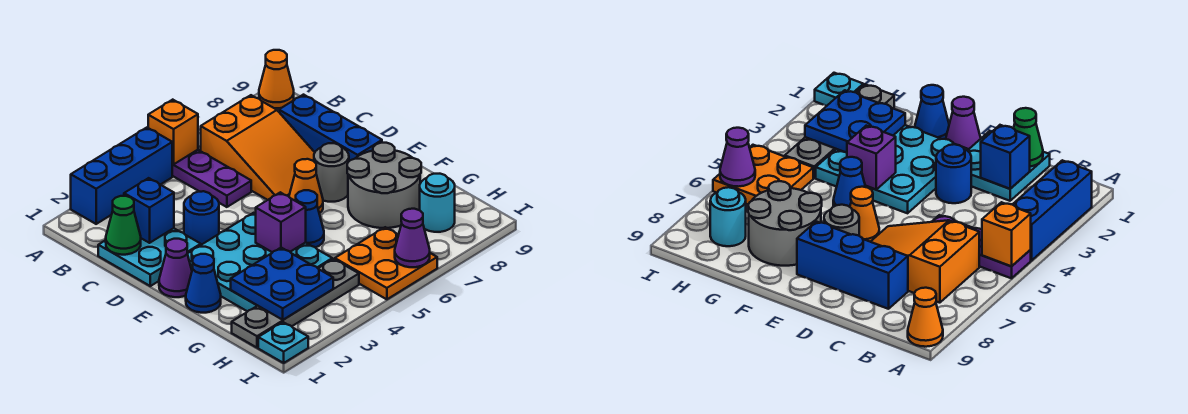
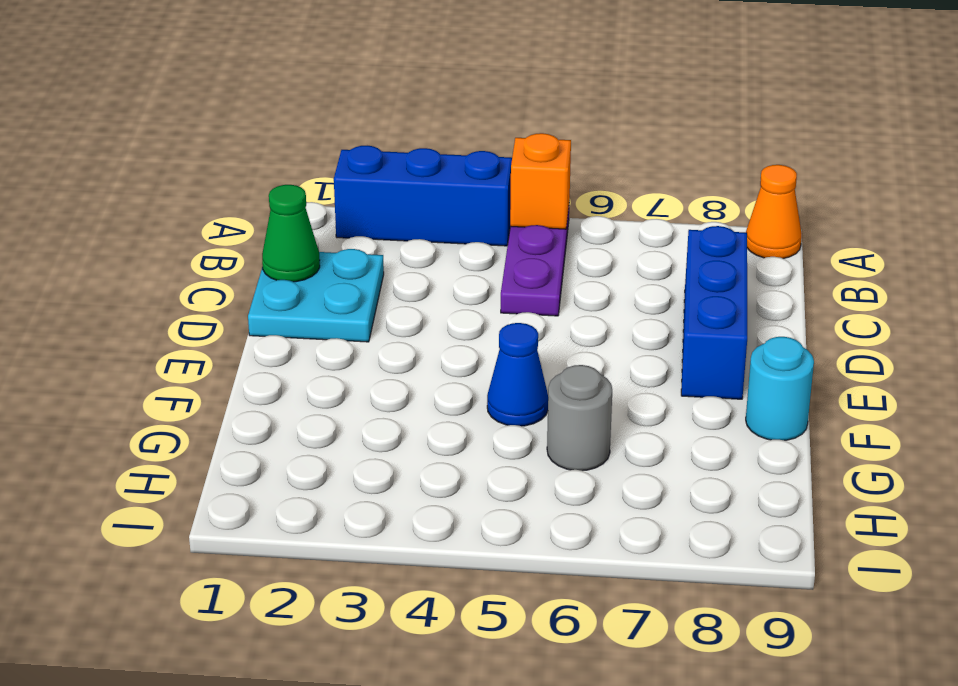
cyan 1x1 round brick [746,337,814,440] -> cyan 1x1 round brick moved to [420,174,455,232]
grey 1x1 round brick [547,365,612,471] -> grey 1x1 round brick moved to [314,143,349,202]
none -> orange 2x3 slope [201,95,315,200]
none -> blue 1x1 round brick [184,191,219,245]
none -> purple 1x1 cone [159,239,192,297]

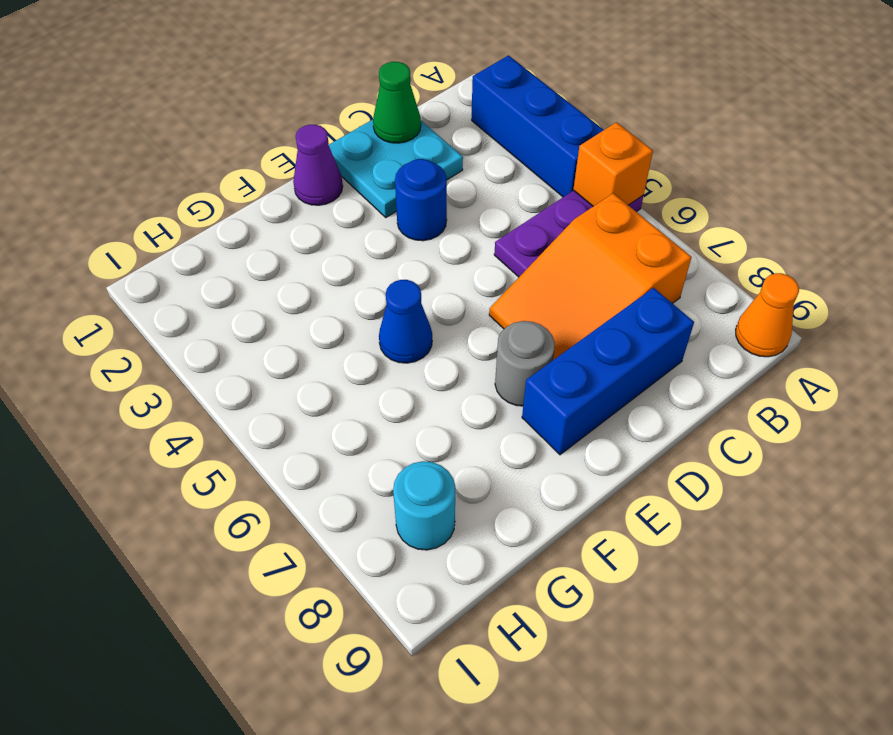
none -> cyan 3x3 plate [187,213,332,312]
none -> orange 1x1 cone [289,159,323,214]
none -> blue 1x1 cone [186,254,221,313]

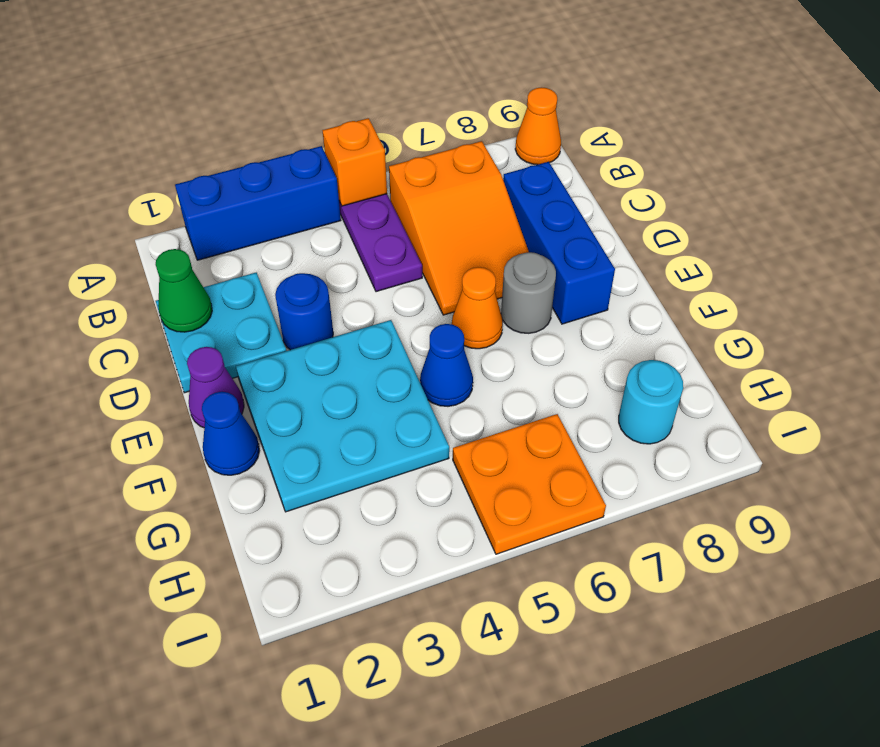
none -> grey 2x2 round brick [347,143,421,228]
none -> grey 1x4 plate [232,259,359,348]
none -> cyan 1x1 plate [258,322,308,363]

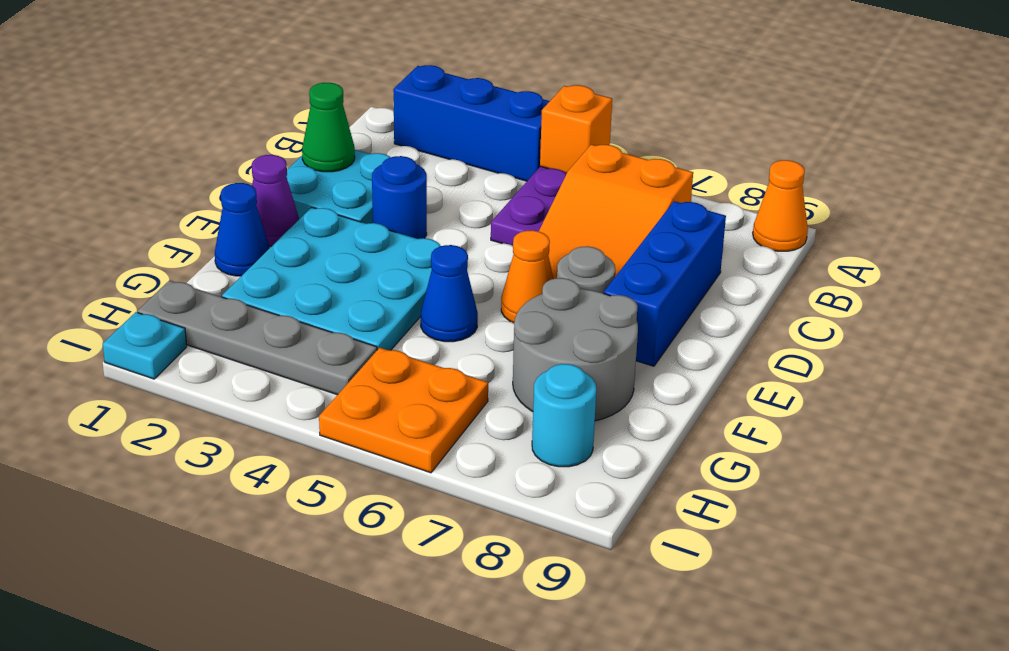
none -> blue 1x1 brick [124,178,174,243]
none -> purple 1x1 brick [256,192,306,252]
none -> blue 2x2 plate [231,248,333,320]

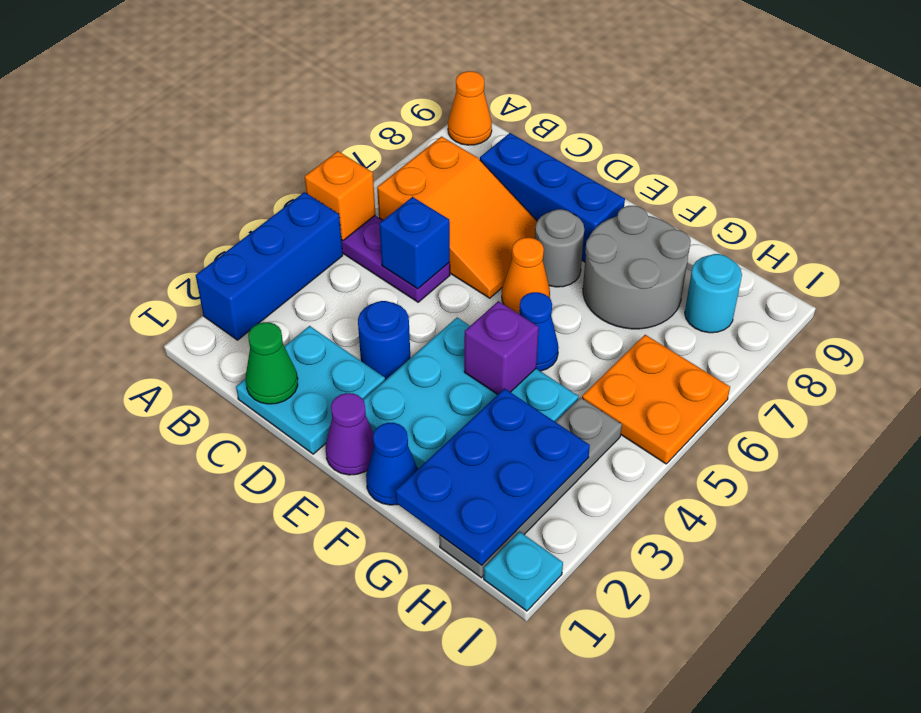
blue 1x1 brick [379,197,450,289] -> blue 1x1 brick moved to [124,178,174,243]
blue 2x3 plate [396,389,590,565] -> blue 2x2 plate [231,248,333,320]
none -> purple 1x1 cone [395,209,430,267]

